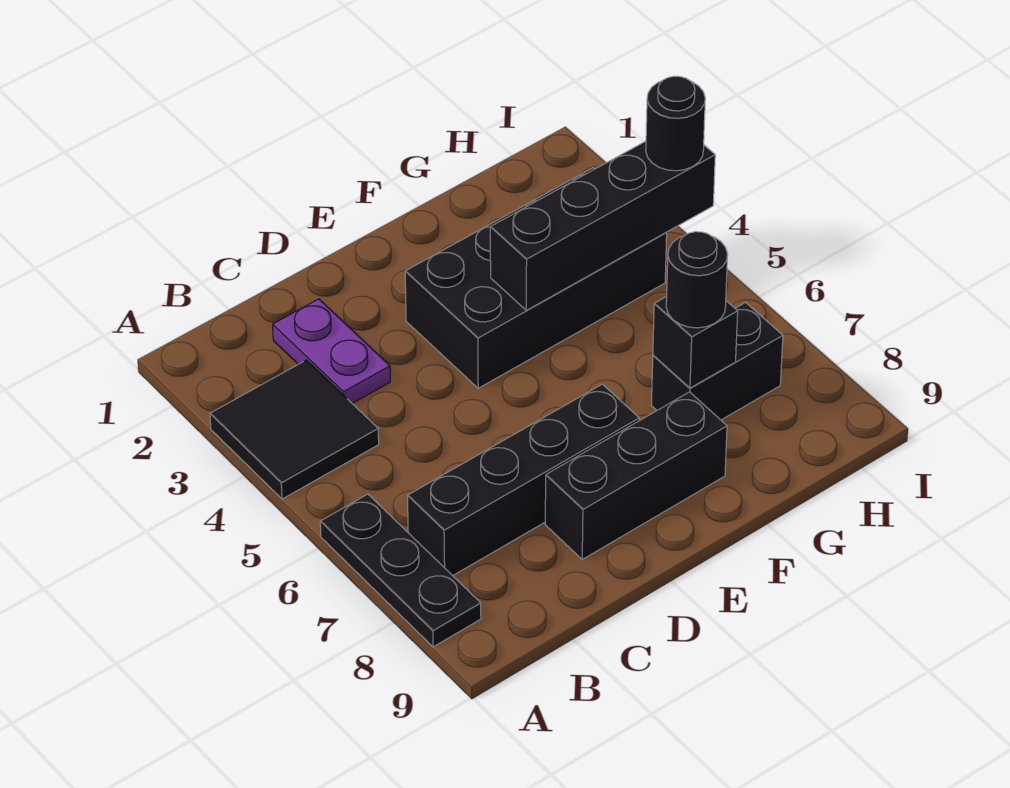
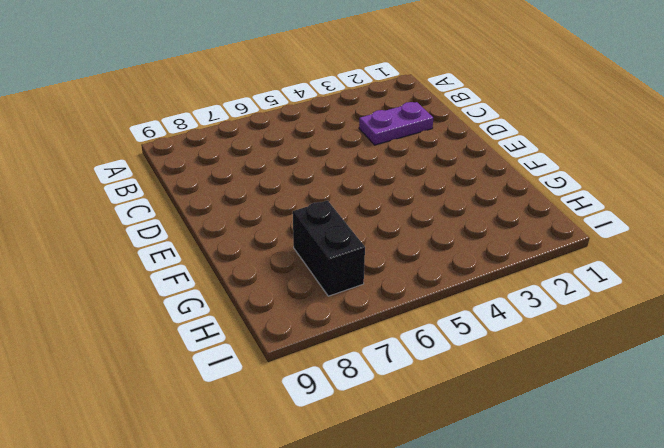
none -> black 2x2 tile [210,360,379,499]
none -> black 1x3 plate [320,494,481,647]

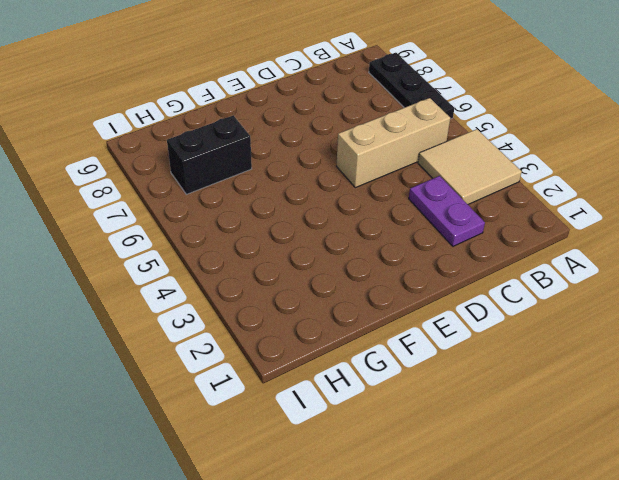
tan 2x2 tile [418,129,522,204] -> black 2x2 tile [210,360,379,499]
tan 1x3 brick [337,98,450,188] -> none
none -> black 1x4 brick [408,384,639,576]
none -> black 1x3 brick [545,392,727,559]

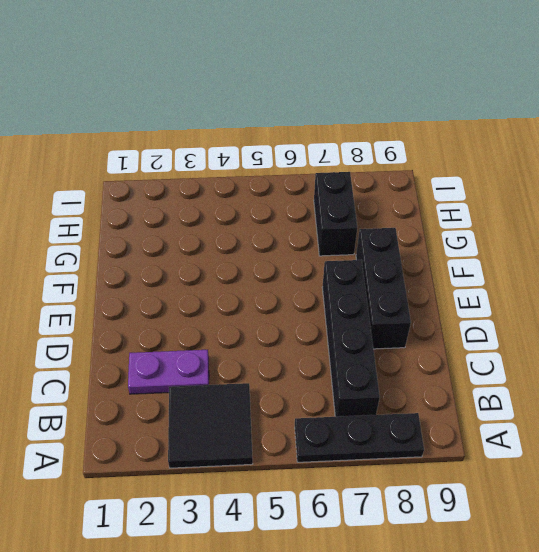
none -> black 2x4 brick [405,168,667,388]
none -> black 1x4 brick [490,141,715,310]

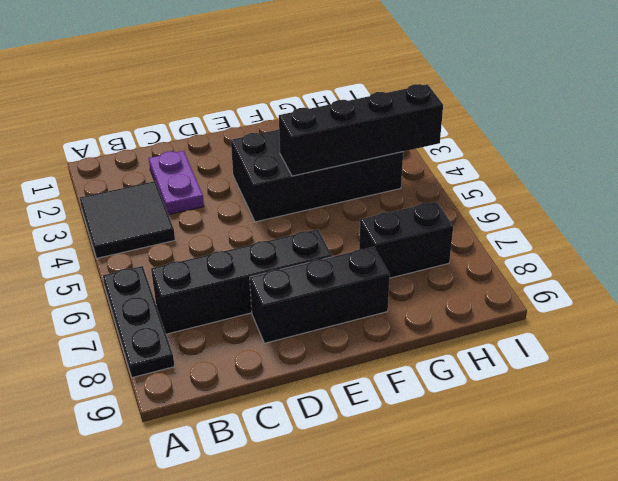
none -> black 1x1 brick [653,297,738,388]
none -> black 1x1 round brick [666,232,728,328]

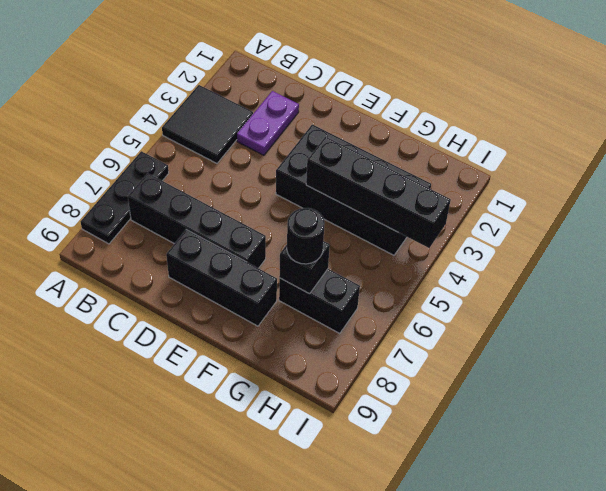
none -> black 1x1 round brick [646,76,705,171]

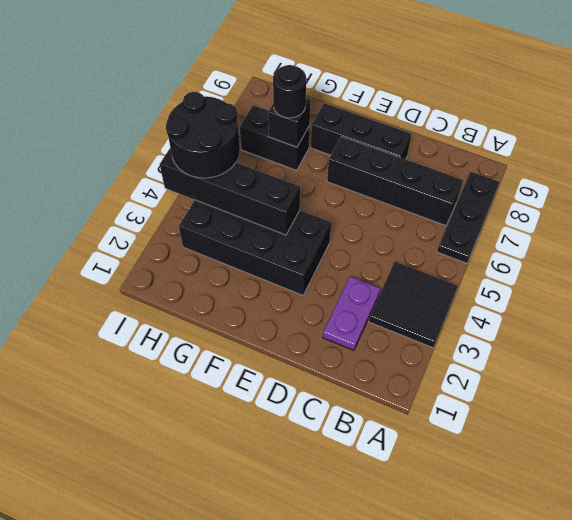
black 2x2 round brick [166,92,240,178] -> black 1x1 round brick [646,76,705,171]

